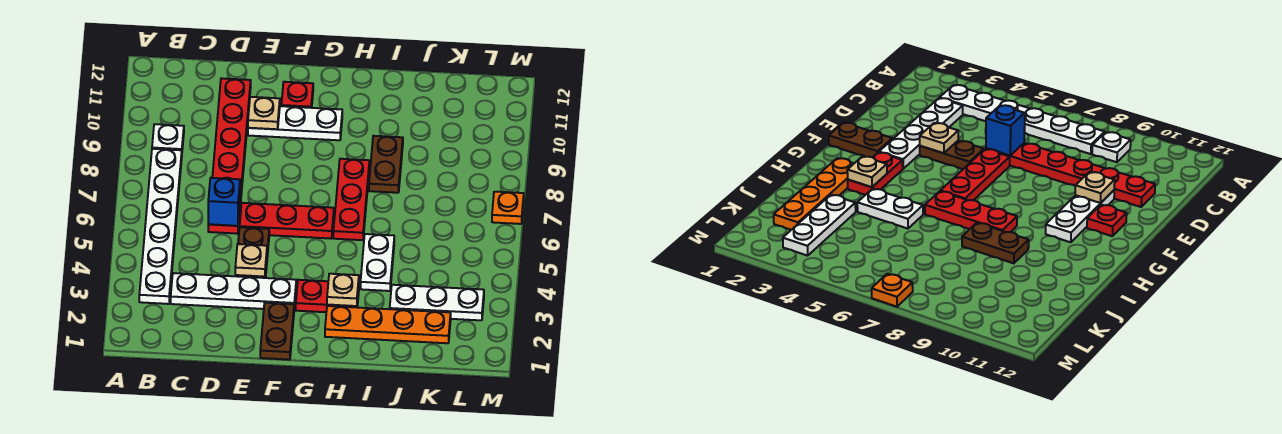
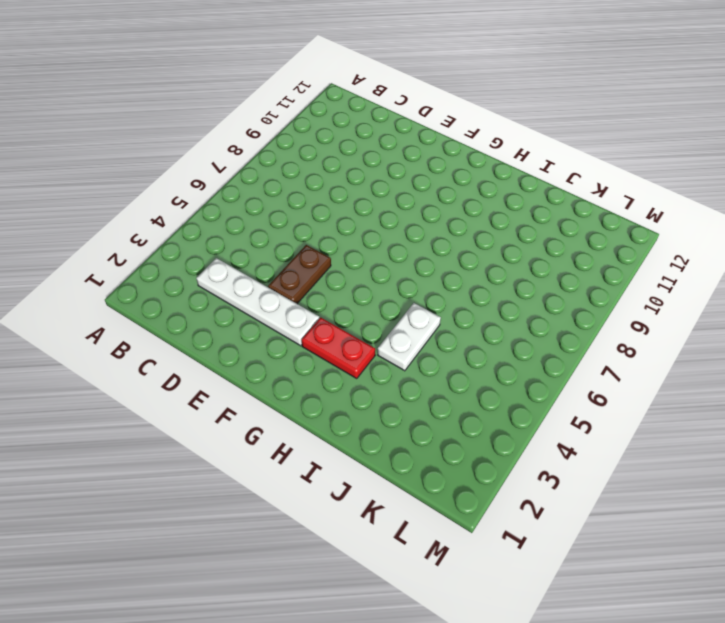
none -> white 1x6 plate [139,149,182,304]
none -> white 1x1 plate [152,124,184,151]
none -> red 1x6 plate [208,78,251,234]

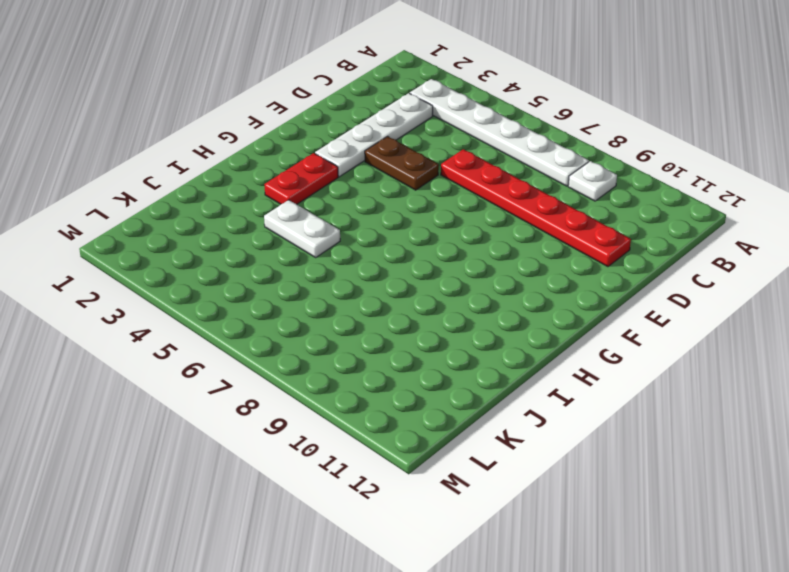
none -> red 1x3 plate [240,203,334,239]
none -> white 1x3 plate [248,106,342,140]
none -> brown 1x2 plate [260,303,294,360]

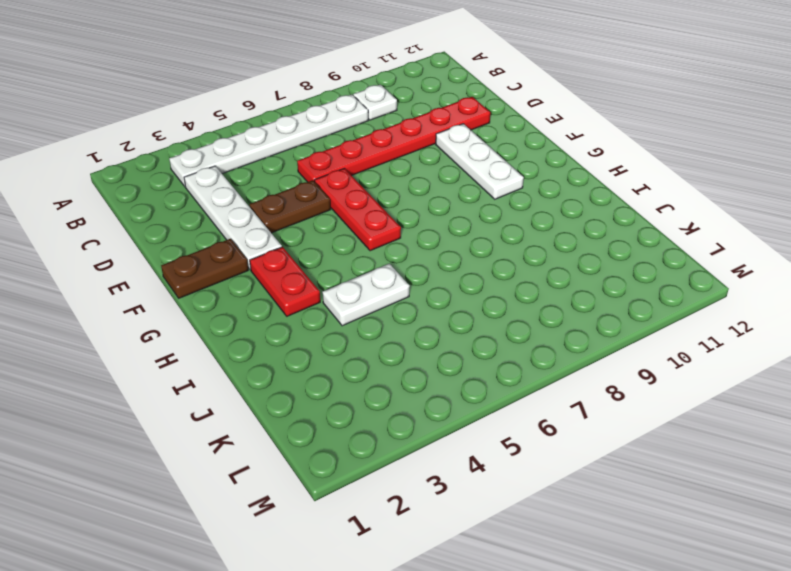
none -> red 1x1 plate [281,82,313,108]
none -> orange 1x4 plate [325,306,451,343]
none -> red 1x3 plate [333,159,369,240]

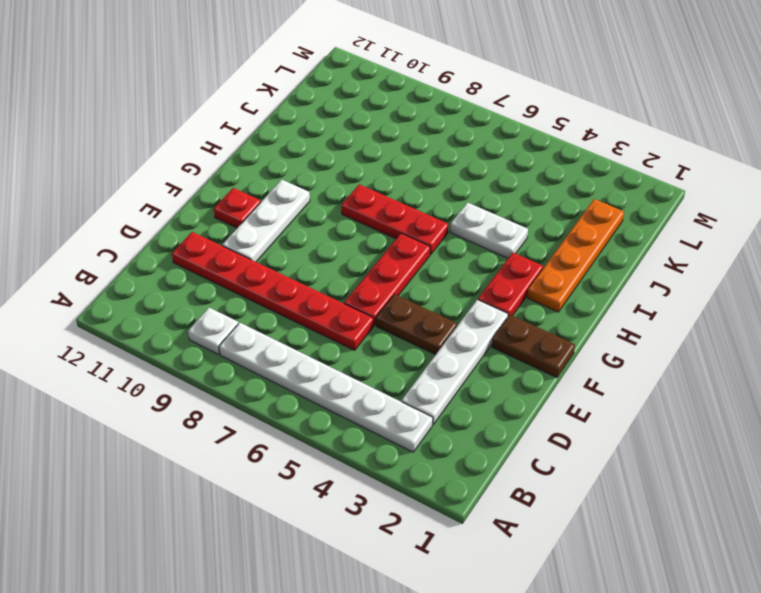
none -> brown 1x2 plate [369,136,403,193]
none -> white 1x3 plate [390,285,484,320]
none -> orange 1x1 plate [492,192,524,224]

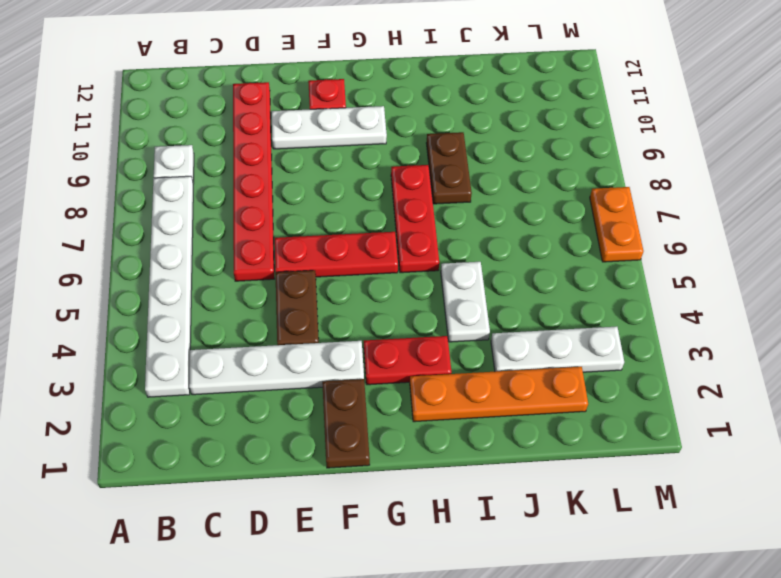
orange 1x2 plate [590,187,643,262] -> orange 1x1 plate [492,192,524,224]
none -> blue 1x1 brick [208,178,240,226]
none -> tan 1x1 plate [235,244,267,277]
none -> tan 1x1 plate [248,97,280,129]

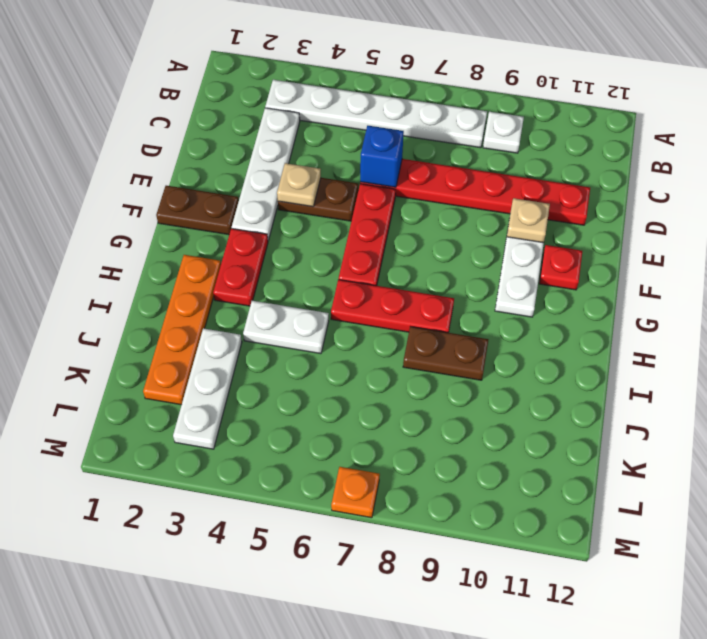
none -> tan 1x1 plate [327,274,359,306]

